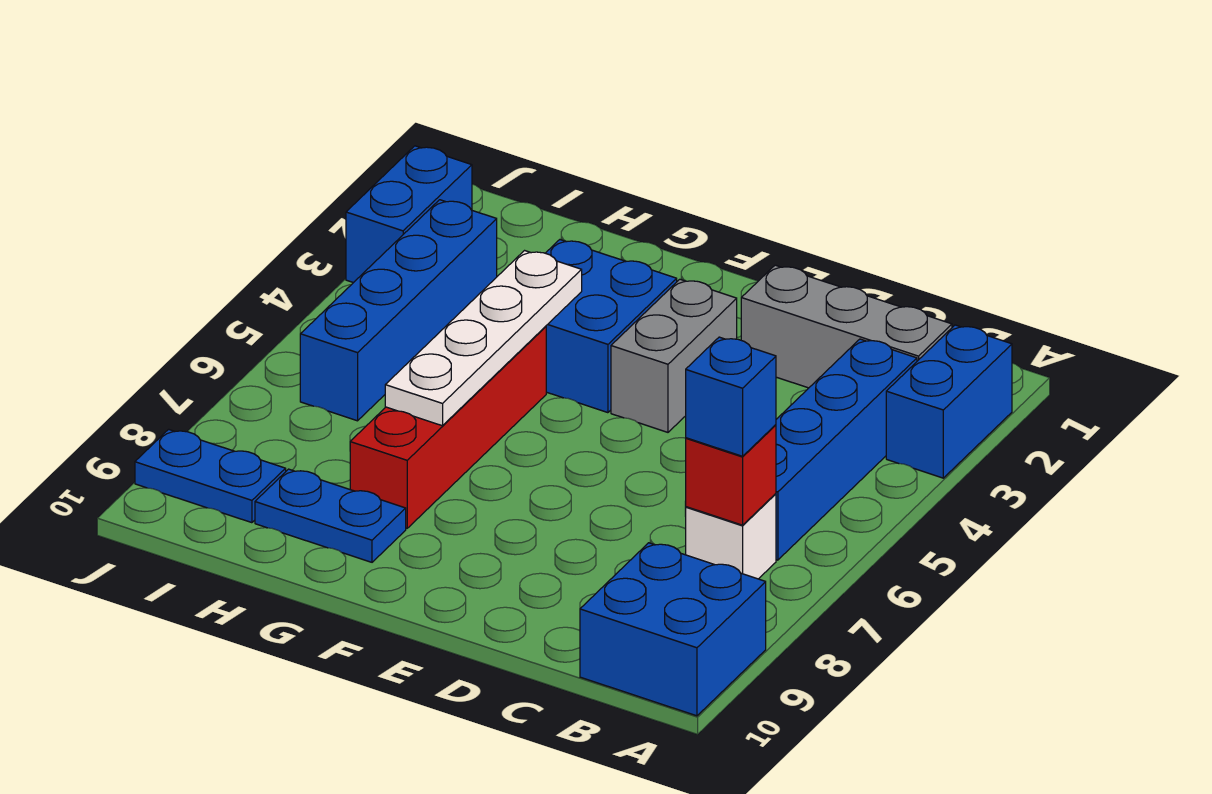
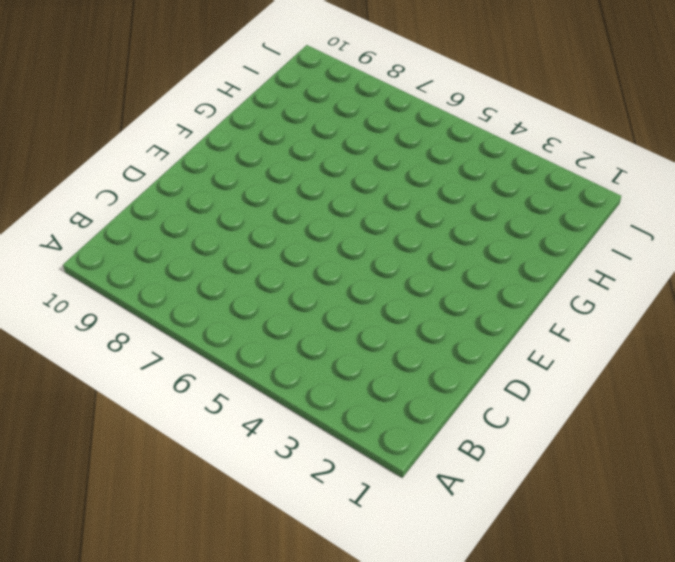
none -> blue 1x2 brick [886,325,1012,478]
none -> blue 2x2 brick [580,543,766,716]
none -> grey 1x3 brick [741,265,952,388]

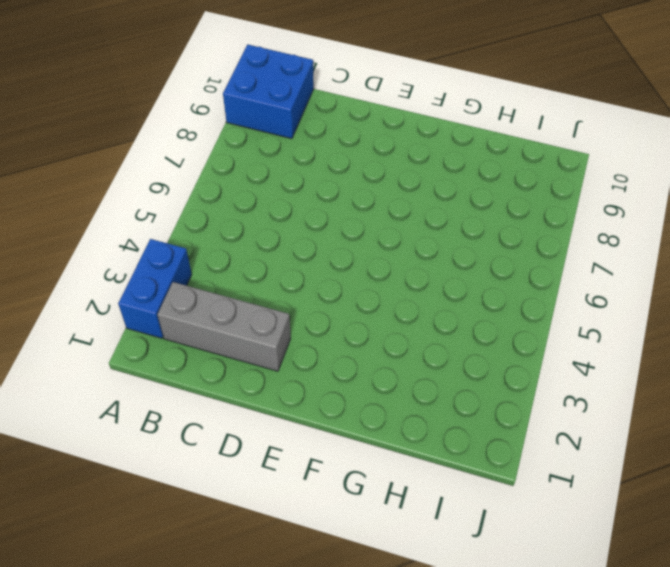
none -> blue 1x4 brick [776,339,917,560]
none -> white 1x1 brick [686,494,776,579]
none -> grey 1x2 brick [611,279,737,432]

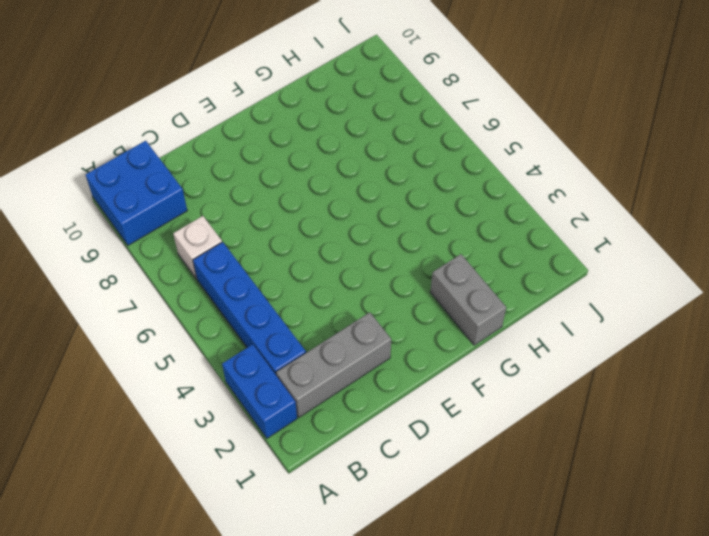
grey 1x2 brick [430,254,506,345] -> grey 1x2 brick moved to [611,279,737,432]
none -> blue 2x2 brick [546,240,677,413]
none -> red 1x4 brick [350,326,546,528]
none -> blue 1x2 plate [255,469,406,562]

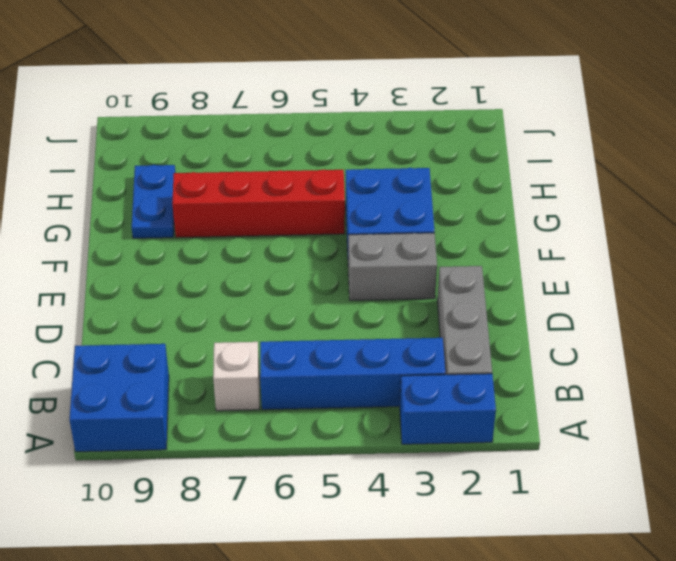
none -> blue 1x4 brick [300,200,497,421]
none -> blue 1x2 plate [135,429,286,523]
none -> blue 1x2 brick [346,146,472,283]

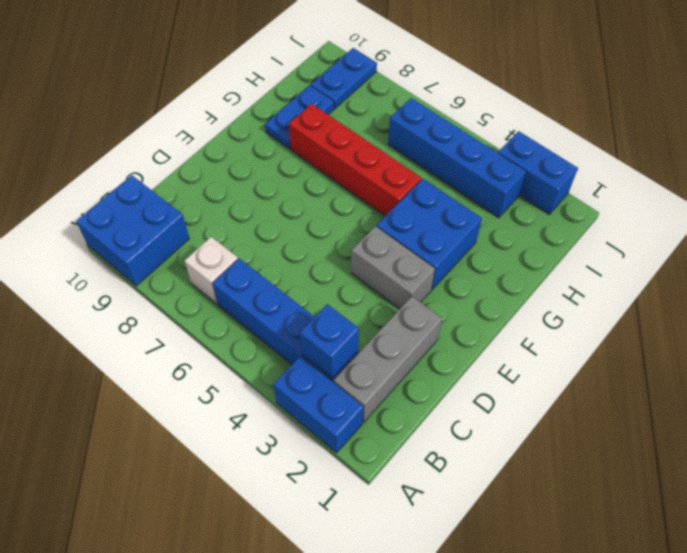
blue 1x1 brick [300,304,359,378] -> blue 1x1 brick moved to [686,337,776,456]
none -> red 1x1 brick [685,425,776,525]
none -> white 1x4 plate [385,251,582,426]

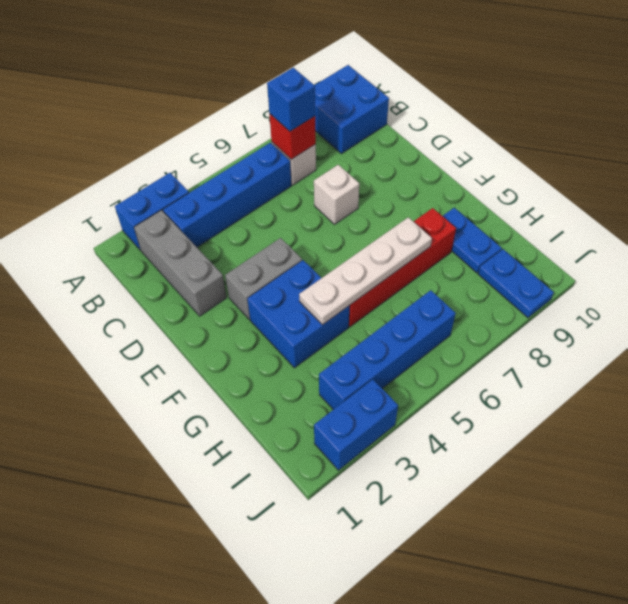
white 1x1 brick [314,165,359,224] -> none

